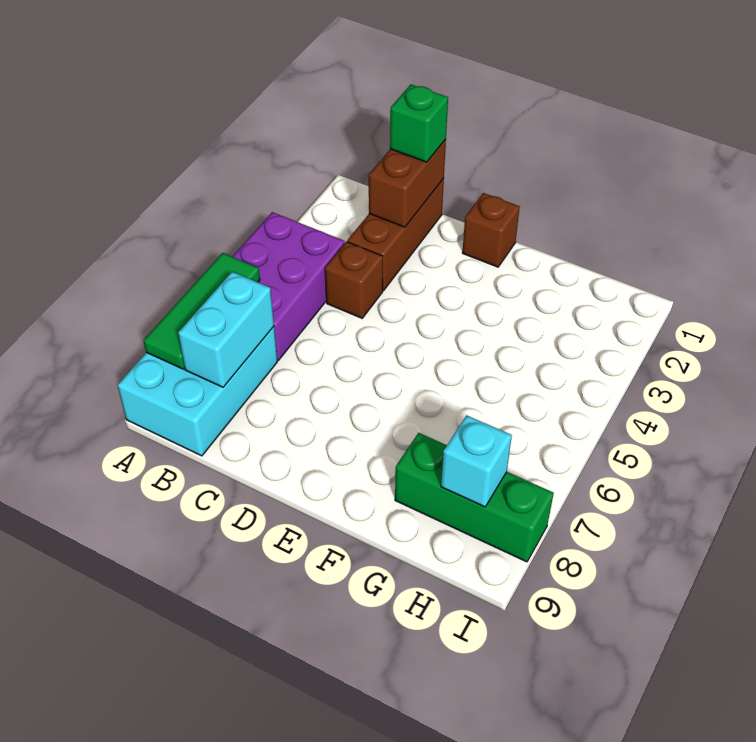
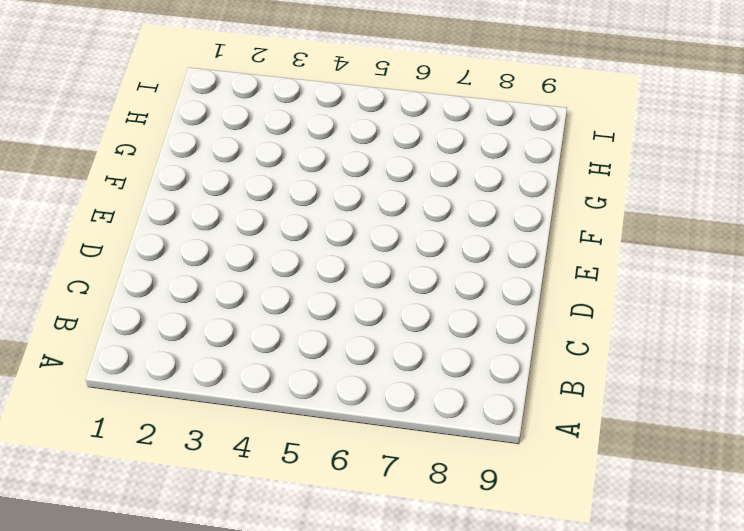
none -> purple 2x3 brick [232,212,345,360]
none -> cyan 2x3 brick [118,327,277,456]

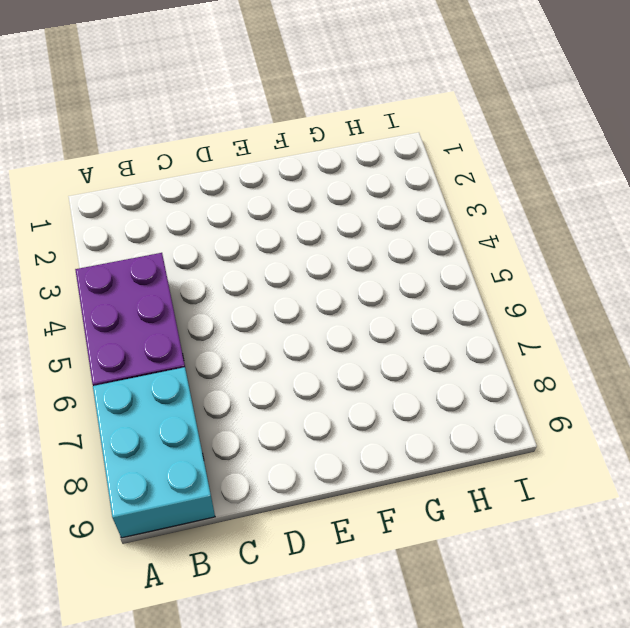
none -> brown 1x3 brick [347,179,444,291]
none -> brown 1x1 brick [325,242,383,318]

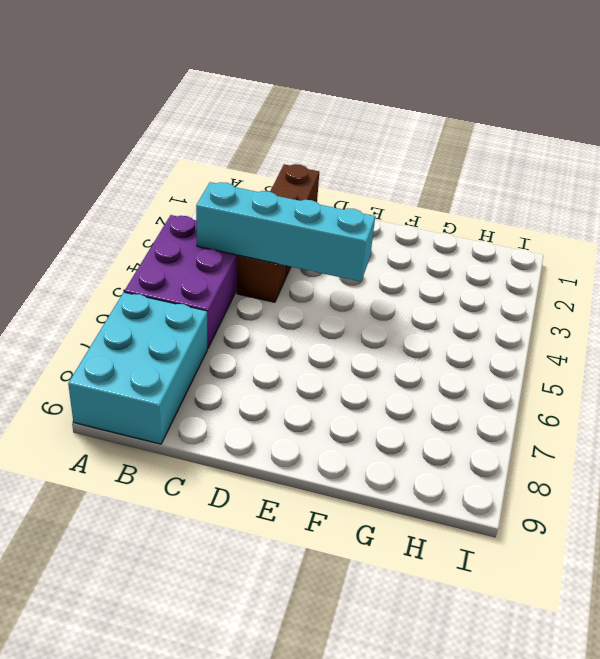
cyan 1x4 brick [196,182,375,282] -> none
none -> brown 1x1 brick [462,193,520,267]
none -> green 1x3 brick [395,433,554,562]

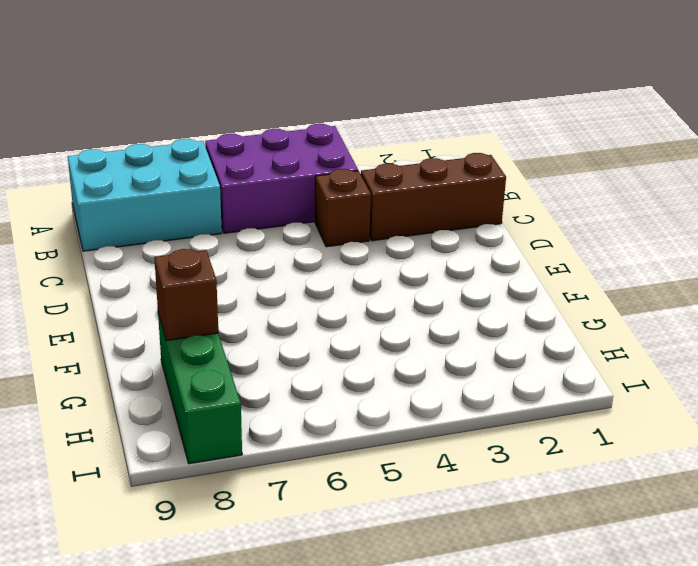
brown 1x1 brick [154,249,218,341] -> brown 1x1 brick moved to [462,193,520,267]
none -> green 1x3 tile [144,253,260,369]
none -> cyan 1x2 brick [178,272,274,387]

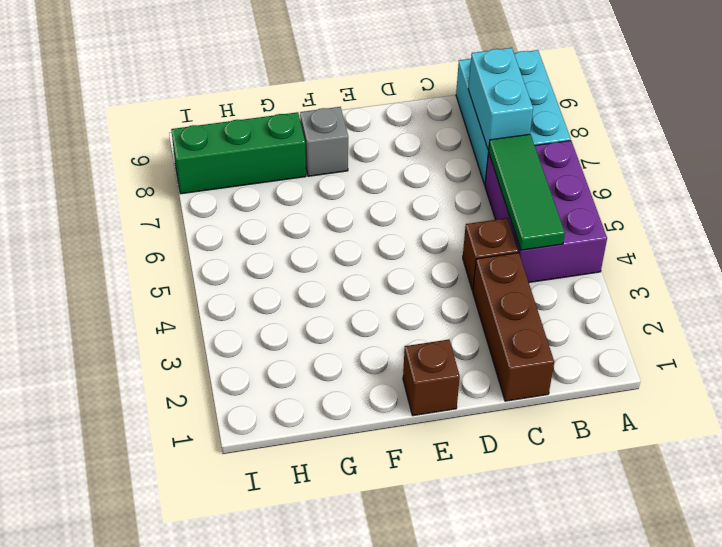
green 1x3 tile [489,134,565,250] -> green 1x3 tile moved to [144,253,260,369]
grey 1x1 brick [300,107,348,176] -> none
none -> brown 1x2 brick [369,139,446,227]
none -> cyan 1x1 brick [441,415,512,507]

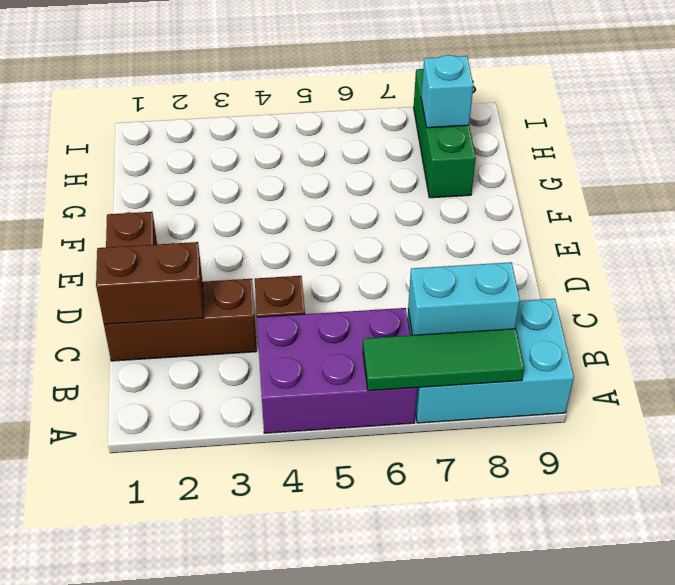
none -> green 1x1 brick [390,84,448,162]

